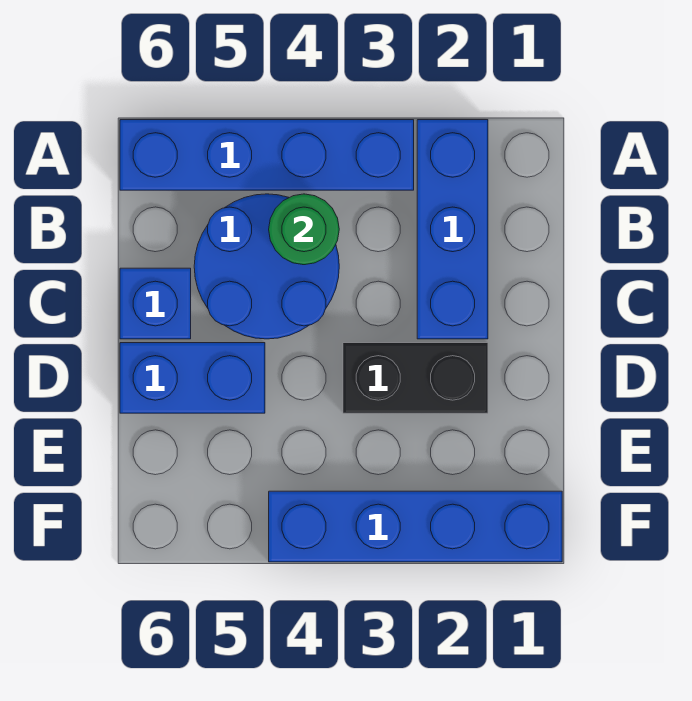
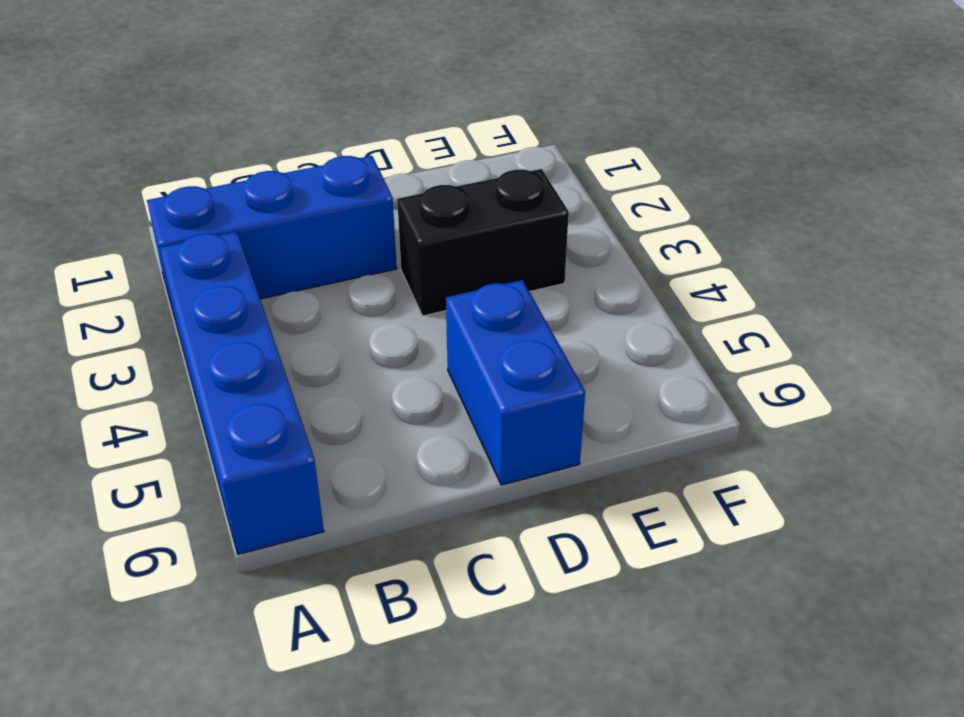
black 1x2 brick [397,169,569,316] -> black 1x2 brick turned to [343,343,488,413]
none -> blue 2x2 round brick [194,194,339,339]
none -> blue 1x1 brick [120,268,191,339]

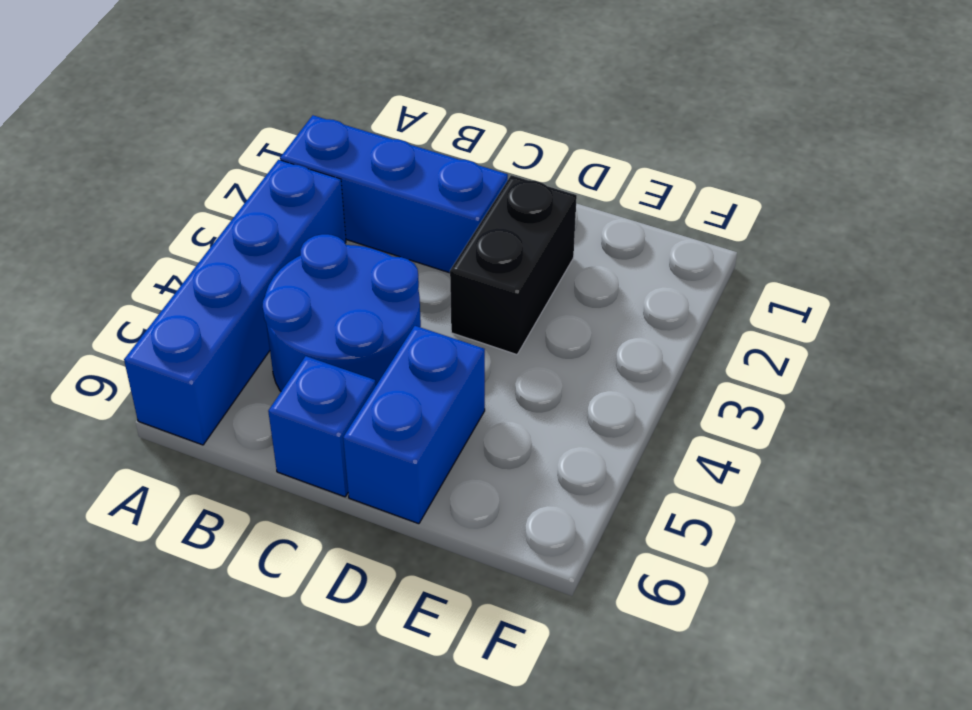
none -> blue 1x4 brick [269,491,562,562]
none -> green 1x1 round brick [269,194,339,265]

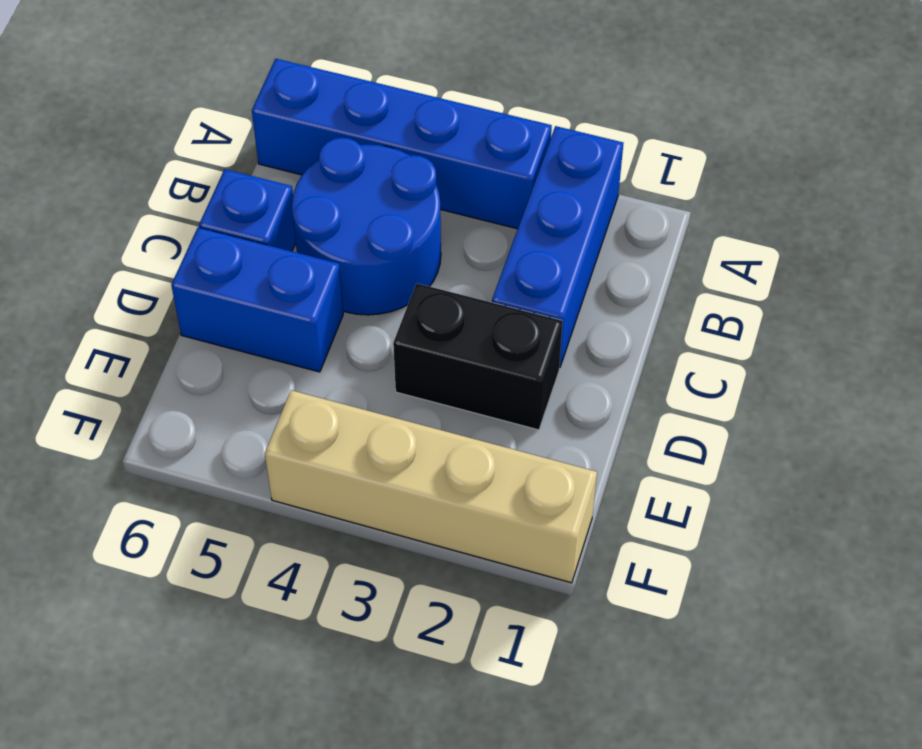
tan 1x4 brick [265,390,597,583] -> blue 1x4 brick [269,491,562,562]
none -> green 1x1 round brick [269,194,339,265]

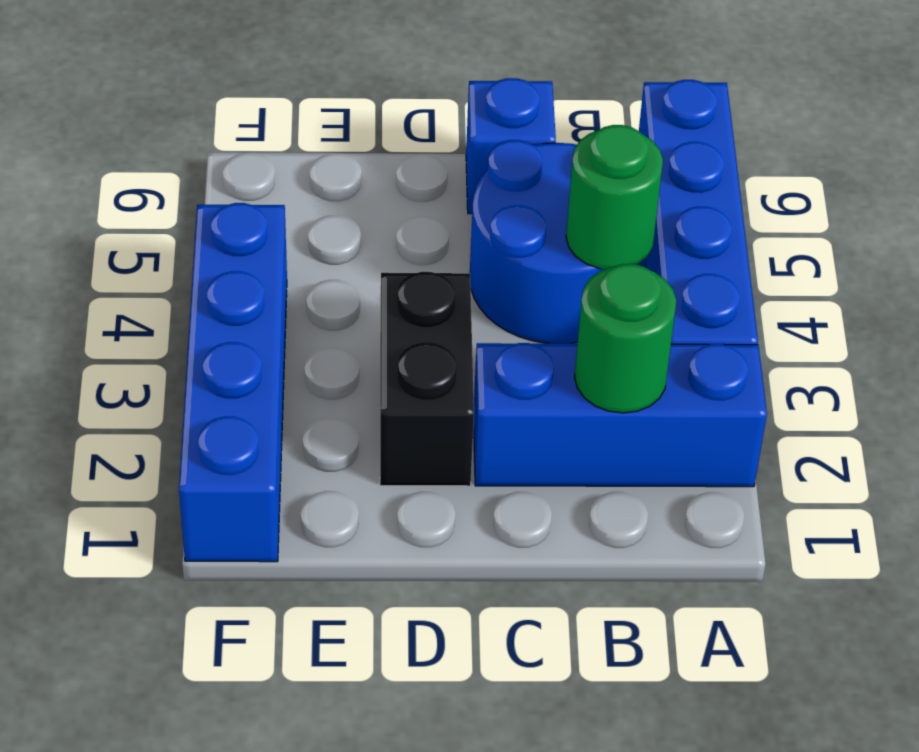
green 1x1 round brick [575,264,677,413] -> none
none -> blue 1x2 brick [120,343,265,413]

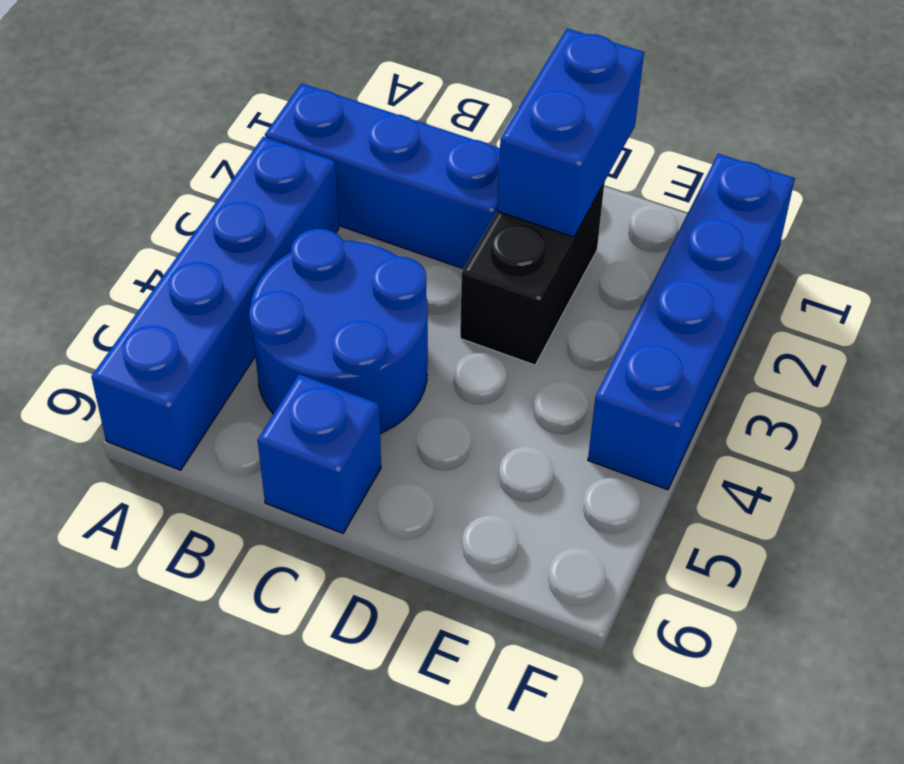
blue 1x2 brick [497,28,644,237] -> blue 1x2 brick moved to [120,343,265,413]
none -> green 1x1 round brick [269,194,339,265]

